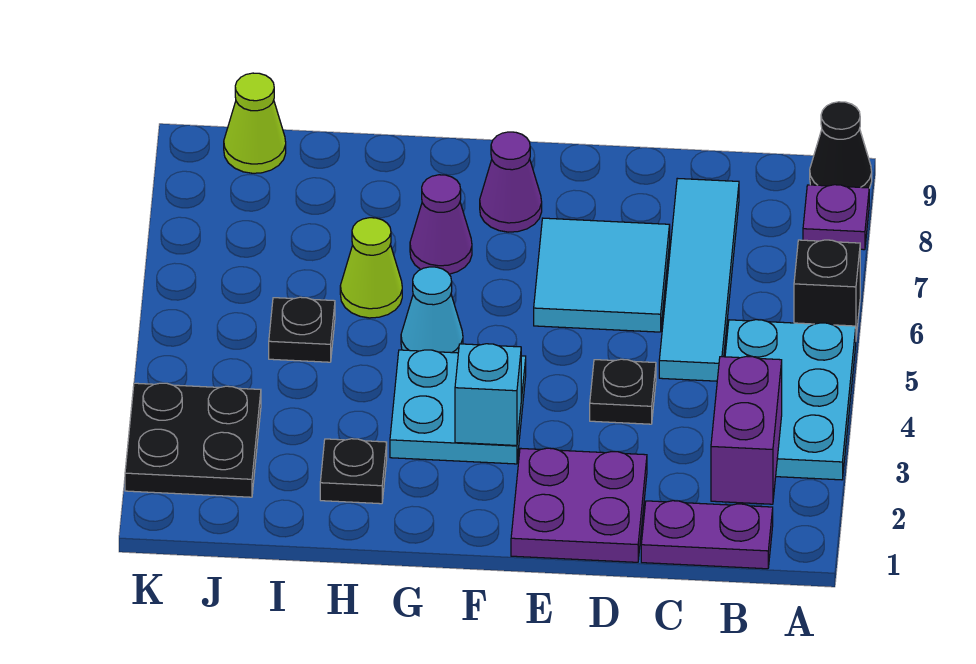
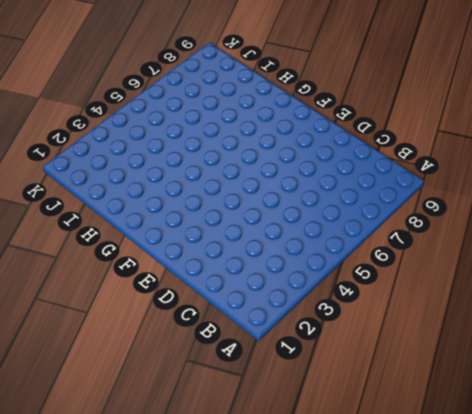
none -> cyan 2x3 plate [725,320,856,480]
none -> black 1x1 brick [794,240,860,337]
none -> purple 1x1 plate [803,185,869,250]

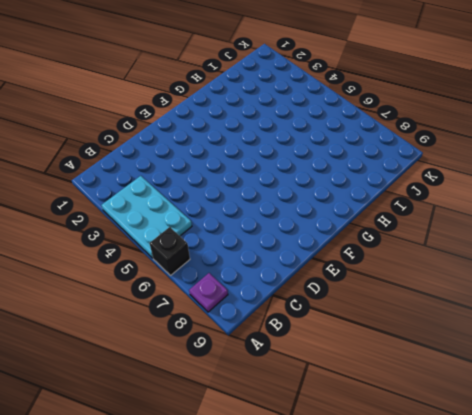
none -> black 1x1 cone [810,102,872,188]
none -> purple 1x2 plate [641,501,773,569]
none -> cyan 1x4 tile [659,178,739,381]

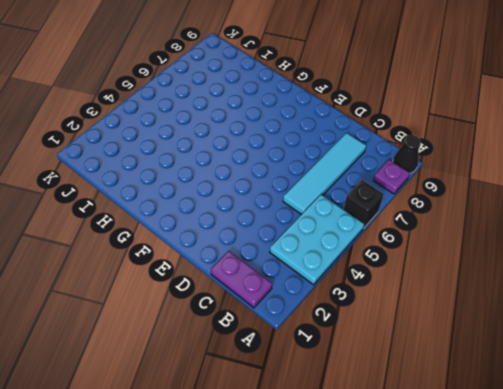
none -> purple 2x2 plate [511,448,647,562]
none -> black 1x1 plate [590,359,656,424]
none -> cyan 2x2 tile [534,218,670,332]

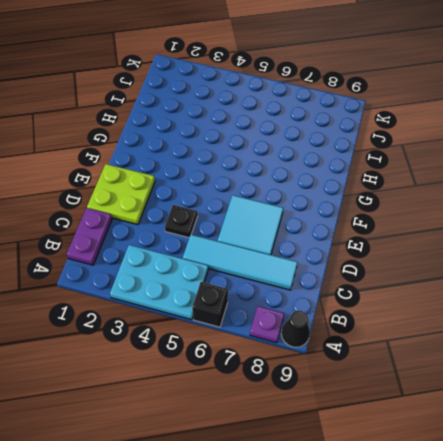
lime 2x2 plate [87,164,155,225] -> purple 2x2 plate [511,448,647,562]
none -> cyan 2x2 plate [390,350,526,464]
none -> purple 1x1 cone [480,132,542,232]
none -> cyan 1x1 cone [401,267,463,353]

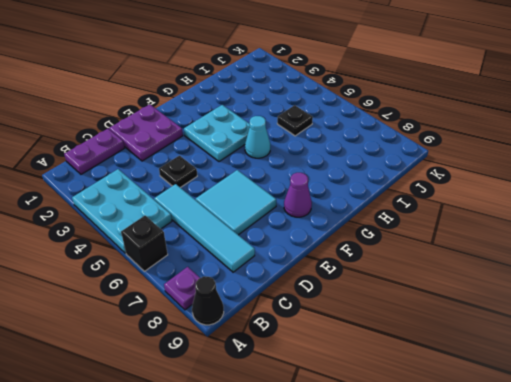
none -> purple 1x1 cone [410,175,472,274]
none -> black 1x1 plate [320,439,387,504]
none -> lime 1x1 cone [340,218,402,318]

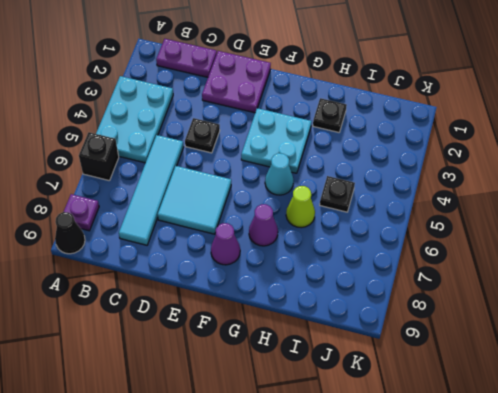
none -> black 2x2 plate [125,383,261,497]
none -> lime 1x1 cone [224,73,286,173]
none -> purple 1x2 brick [711,356,782,504]

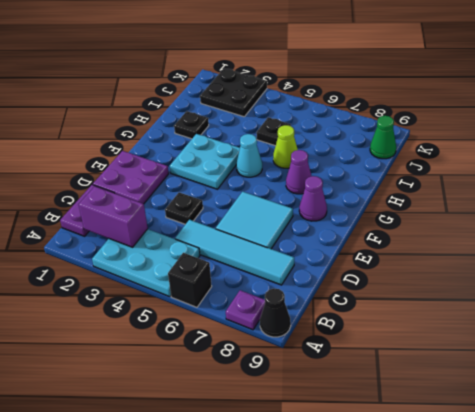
green 1x1 cone [370,116,396,159] -> lime 1x1 cone [224,73,286,173]
none -> cyan 1x1 brick [455,344,521,445]

